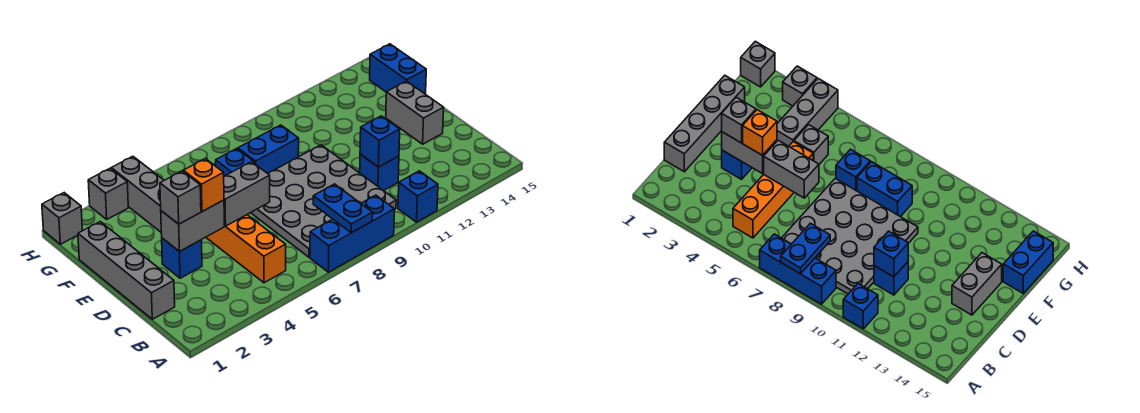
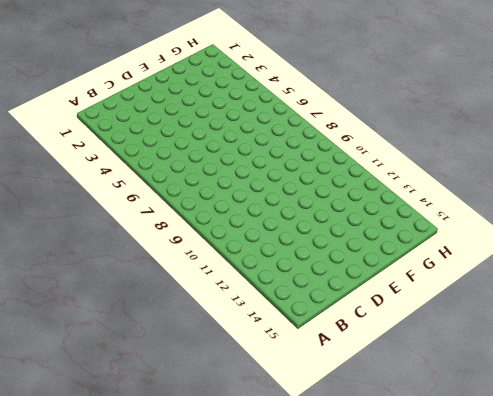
none -> blue 1x3 brick [310,195,394,272]
none -> blue 1x1 brick [398,171,438,222]
none -> orange 1x4 brick [206,215,286,283]

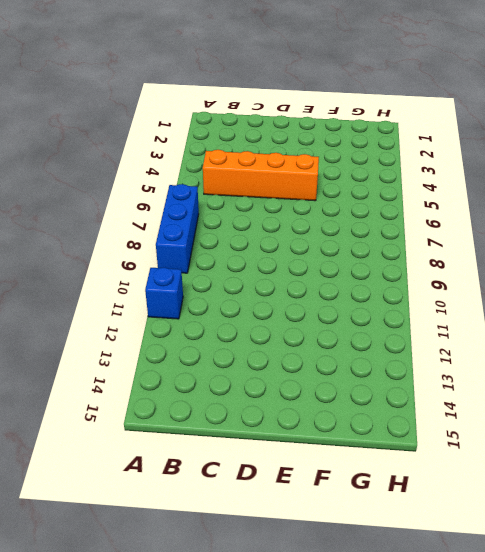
none -> grey 4x4 plate [251,145,396,257]
none -> grey 1x4 brick [78,222,175,319]
none -> blue 1x1 brick [360,154,399,191]

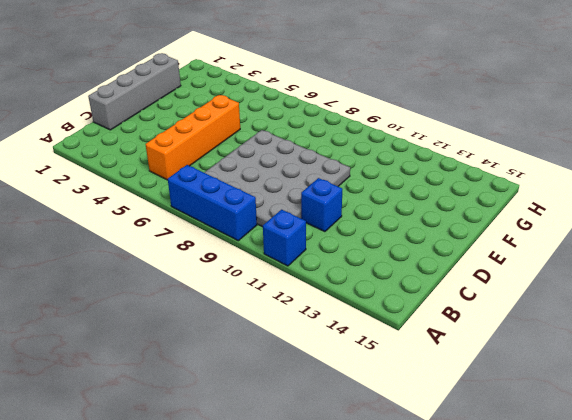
none -> blue 1x1 brick [162,238,202,278]
none -> grey 1x2 brick [386,81,444,144]
none -> grey 1x3 brick [111,156,164,232]

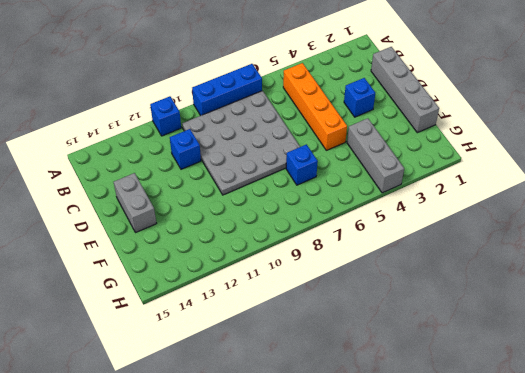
none -> grey 1x1 brick [794,125,828,164]
none -> blue 1x2 brick [238,125,299,174]
none -> blue 1x2 brick [370,44,426,94]

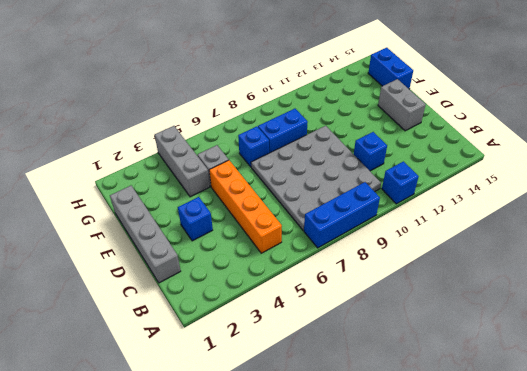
none -> grey 1x1 brick [42,193,82,244]
none -> grey 1x1 brick [88,168,128,219]
none -> blue 1x2 plate [313,184,373,233]

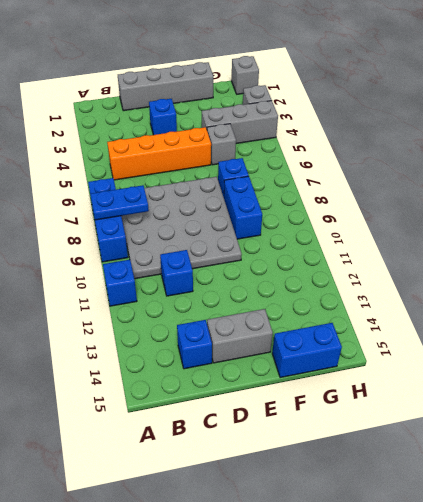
blue 1x1 brick [177,320,212,369] -> blue 1x1 brick moved to [360,116,400,167]
none -> grey 1x2 brick [161,200,224,252]
none -> grey 1x2 brick [224,162,270,226]
none -> grey 1x1 brick [160,171,201,224]

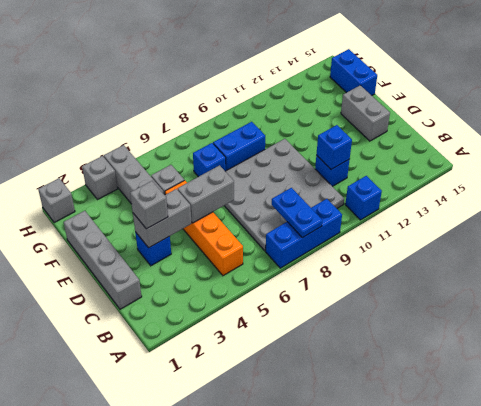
none -> orange 1x1 brick [183,159,224,212]

